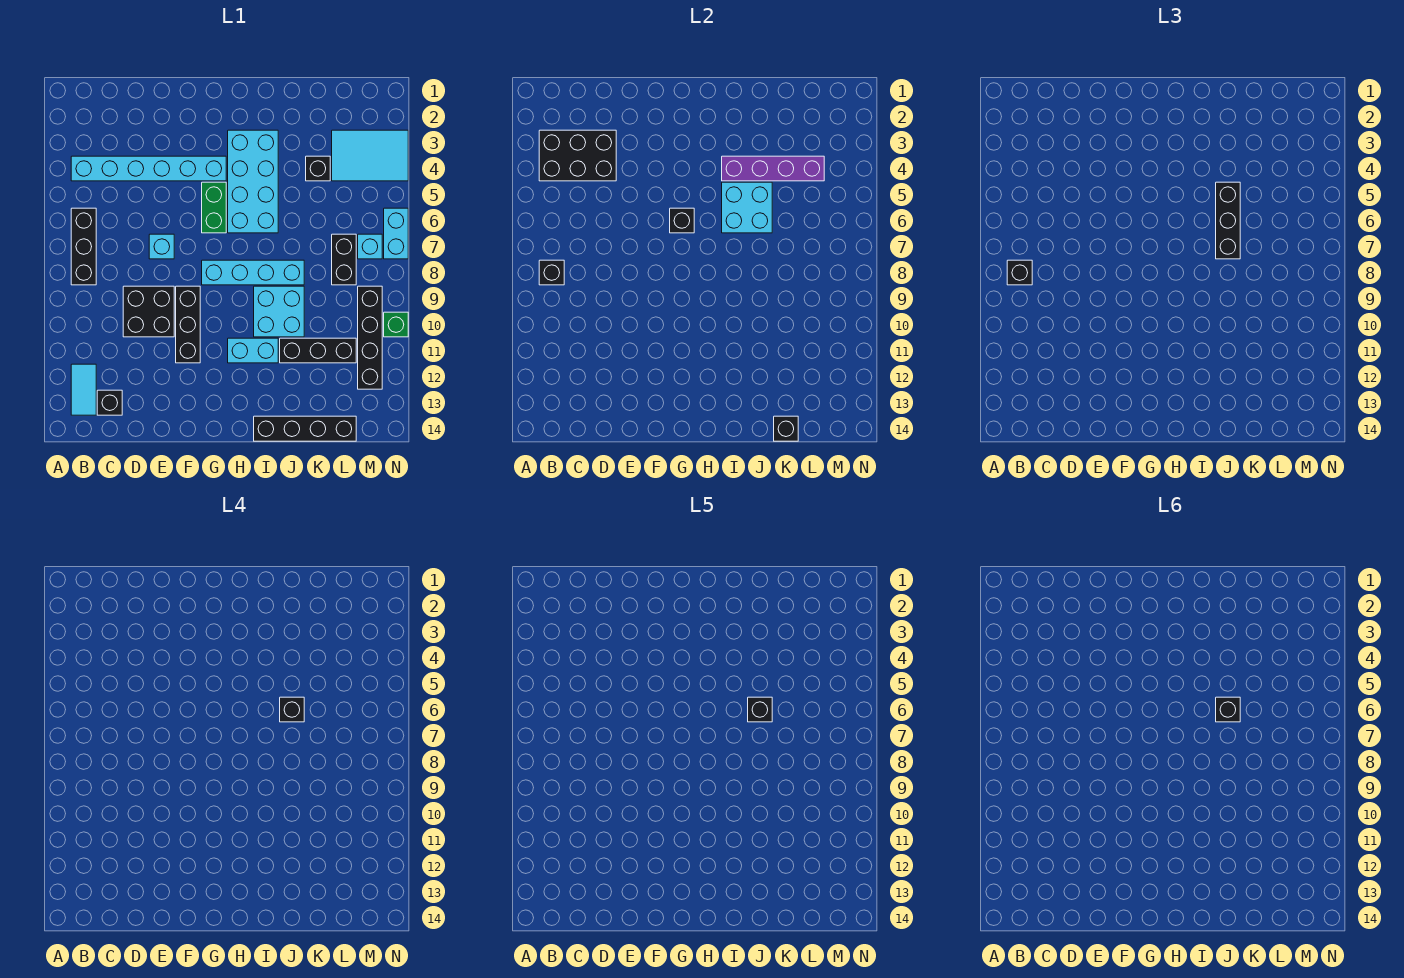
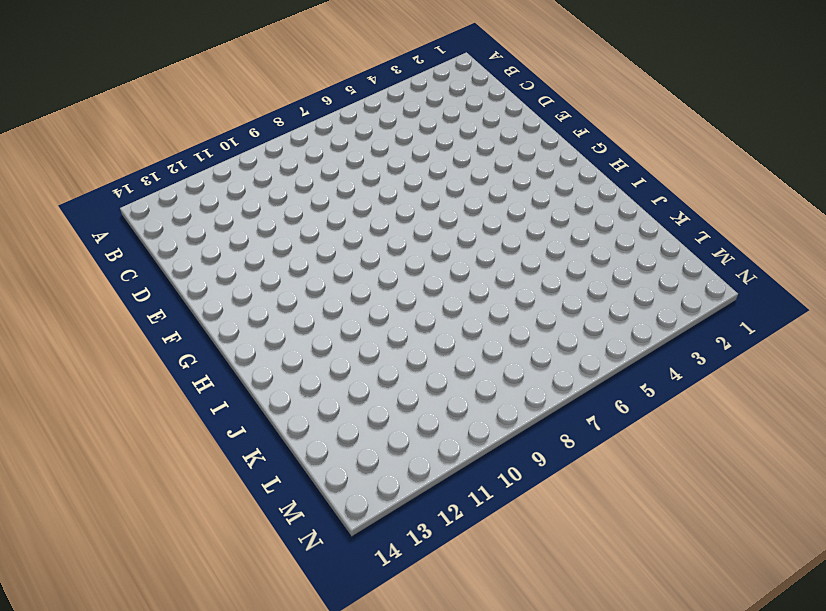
none -> cyan 1x6 brick [71,156,226,181]
none -> black 1x3 brick [71,208,96,285]
none -> cyan 1x2 tile [71,364,96,415]
none -> black 1x1 brick [97,390,122,415]

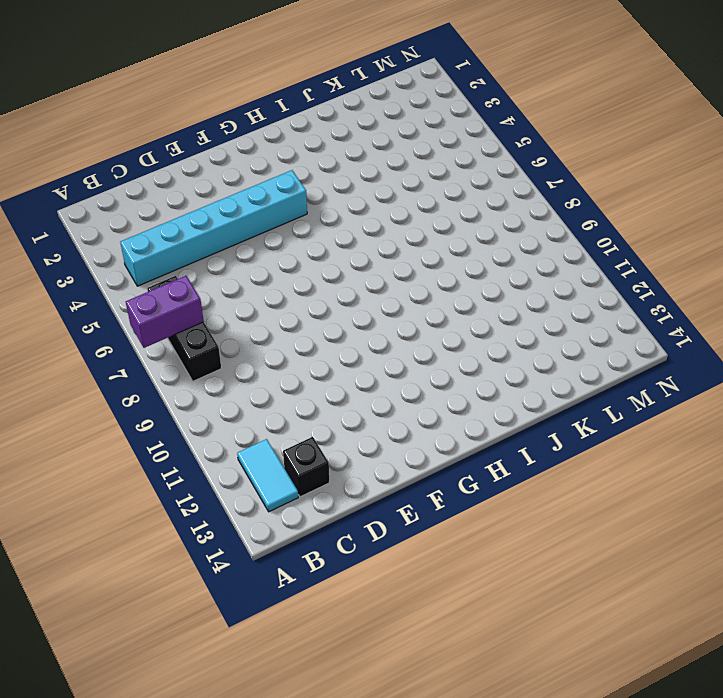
purple 1x2 brick [126,276,204,348] -> none
none -> black 2x2 brick [123,286,174,337]
none -> cyan 1x1 brick [149,234,174,259]
none -> black 1x3 brick [176,286,200,363]
none -> green 1x2 brick [202,182,226,233]

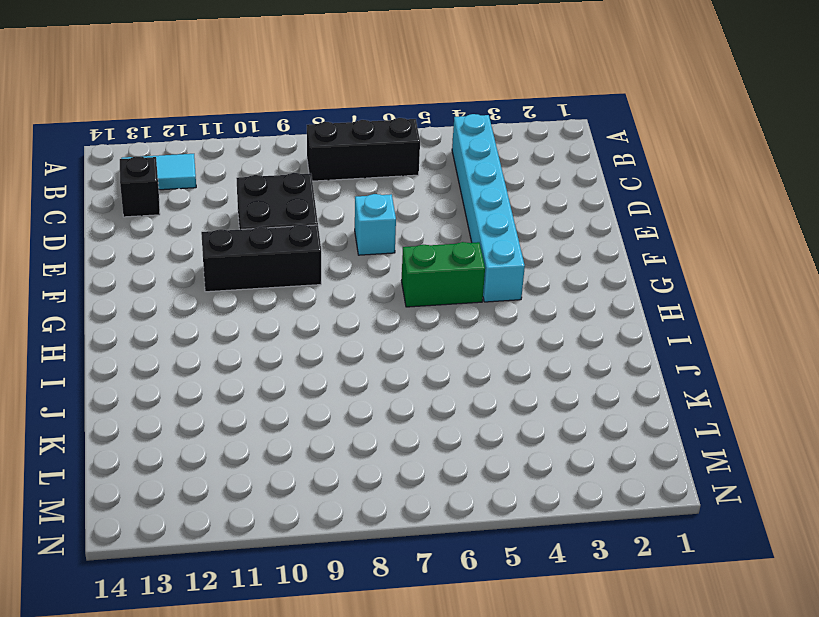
none -> cyan 1x4 brick [202,260,304,285]
none -> cyan 2x4 brick [228,130,278,233]
none -> cyan 1x2 brick [228,338,278,363]
none -> cyan 2x2 brick [254,286,304,337]

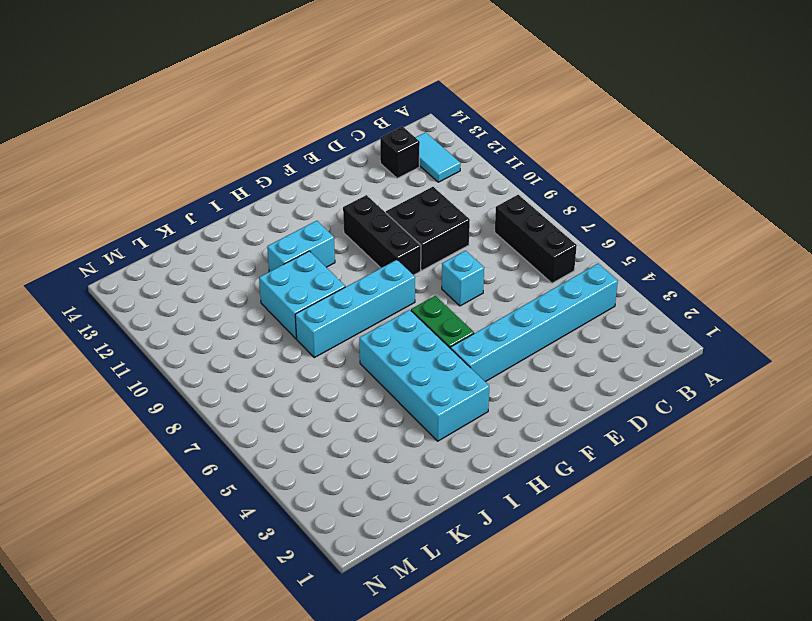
none -> black 1x4 brick [254,416,356,441]
none -> black 1x3 brick [280,338,356,363]
none -> black 1x1 brick [306,156,330,181]
none -> cyan 2x3 tile [332,130,408,181]

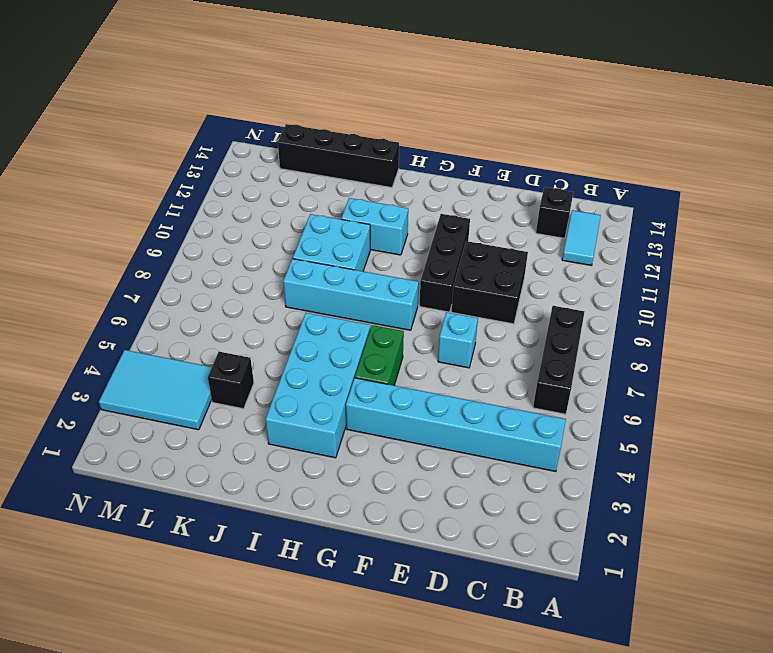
none -> black 1x3 brick [280,338,356,363]
none -> black 1x2 brick [332,234,356,285]
none -> cyan 1x1 brick [358,234,382,259]
none -> black 1x4 brick [358,286,382,389]

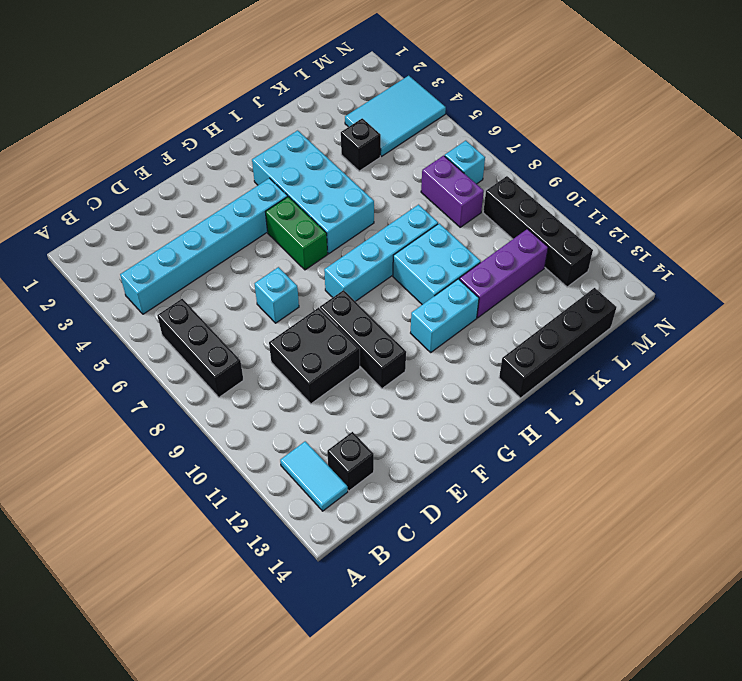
purple 1x3 brick [459,229,548,318] -> black 1x3 brick [280,338,356,363]
purple 1x2 brick [421,156,484,227] -> black 1x2 brick [332,234,356,285]
none -> cyan 1x2 brick [384,208,408,259]
none -> green 1x1 brick [384,312,408,337]
none -> black 2x3 brick [539,130,616,181]
none -> black 1x1 brick [539,260,564,285]

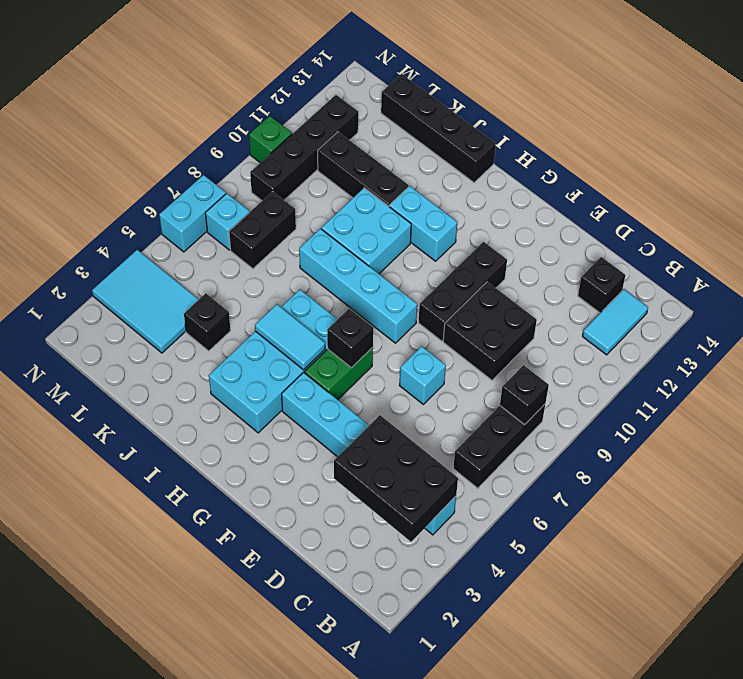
cyan 1x2 tile [255,304,325,370] -> cyan 2x2 brick [722,182,772,233]
none -> purple 1x4 brick [722,156,824,181]
none -> black 1x1 brick [774,416,798,441]
none -> black 1x1 brick [1007,260,1032,285]
none -> black 1x3 brick [1216,182,1240,259]

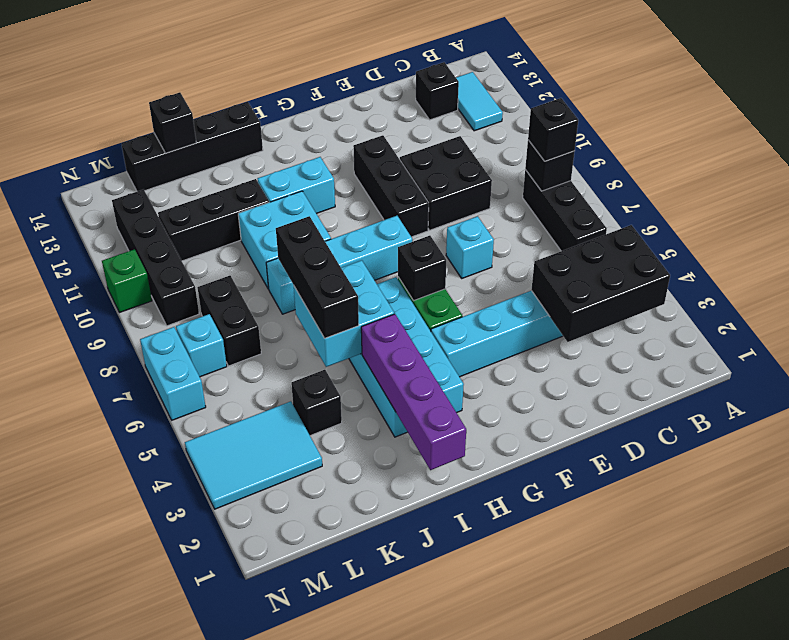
purple 1x4 brick [361,314,466,470] -> purple 1x4 brick turned to [722,156,824,181]
none -> black 1x1 brick [280,697,304,722]
none -> black 1x1 brick [748,697,772,722]
none -> black 1x1 brick [1216,697,1240,722]

